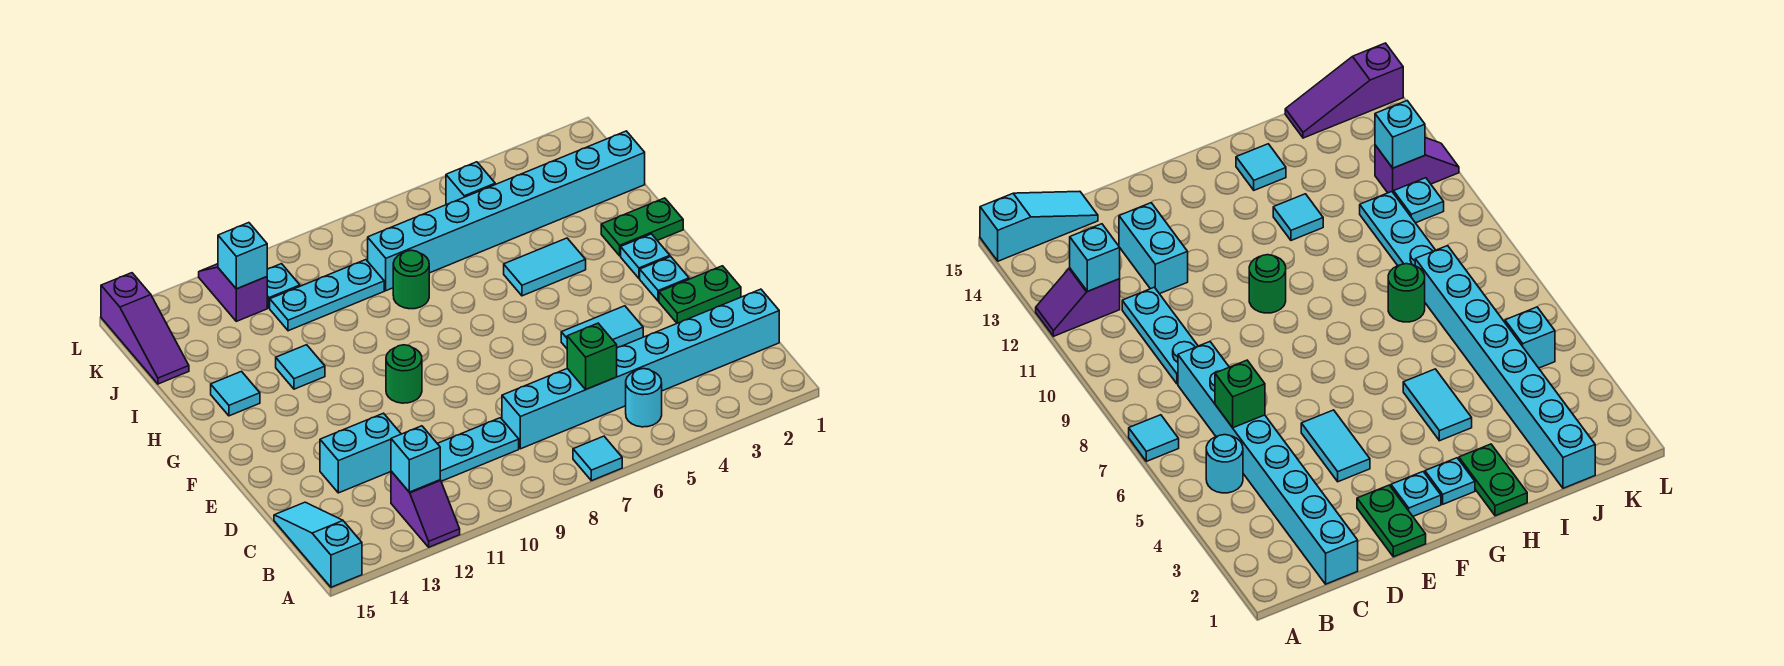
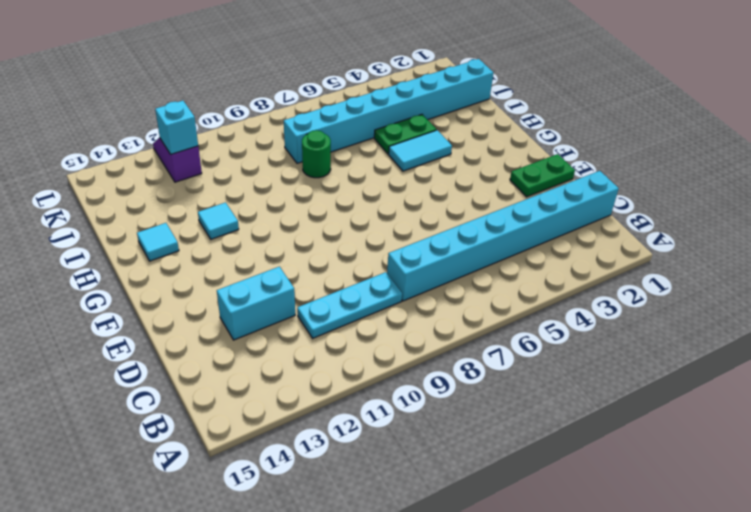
green 1x2 plate [374,114,437,154] -> green 1x2 plate moved to [601,198,683,256]
none -> cyan 1x1 tile [573,436,622,481]
none -> purple 1x2 slope [391,471,460,547]
none -> cyan 1x3 slope [274,502,362,587]

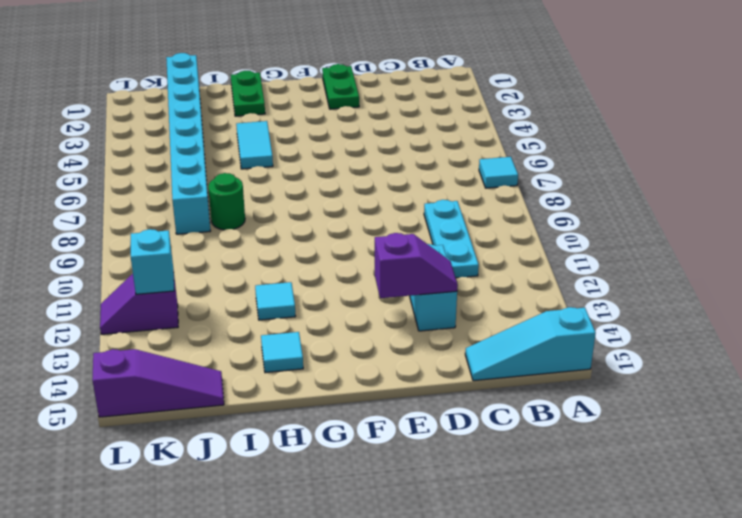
purple 1x2 slope [375,233,458,298] -> purple 1x2 slope moved to [391,471,460,547]
none -> cyan 1x1 round brick [626,369,662,427]
none -> cyan 1x8 brick [502,289,779,449]
none -> cyan 1x2 tile [561,306,643,348]

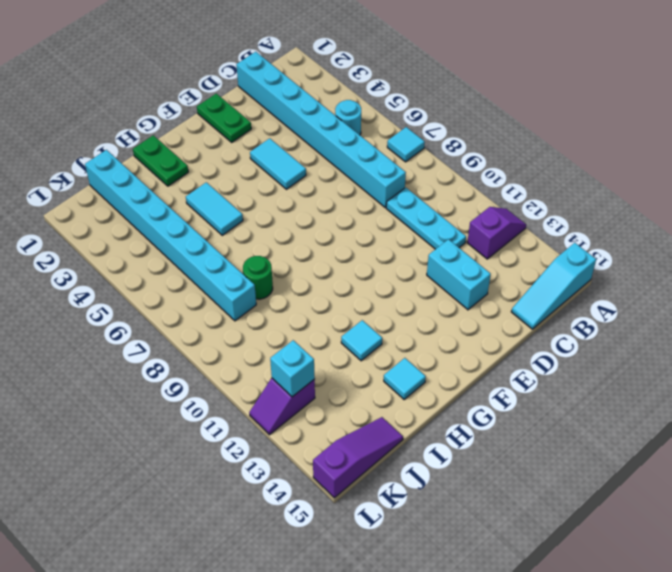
none -> cyan 1x1 plate [640,257,689,301]
none -> green 1x1 round brick [386,345,422,403]
none -> cyan 1x1 plate [621,234,670,278]

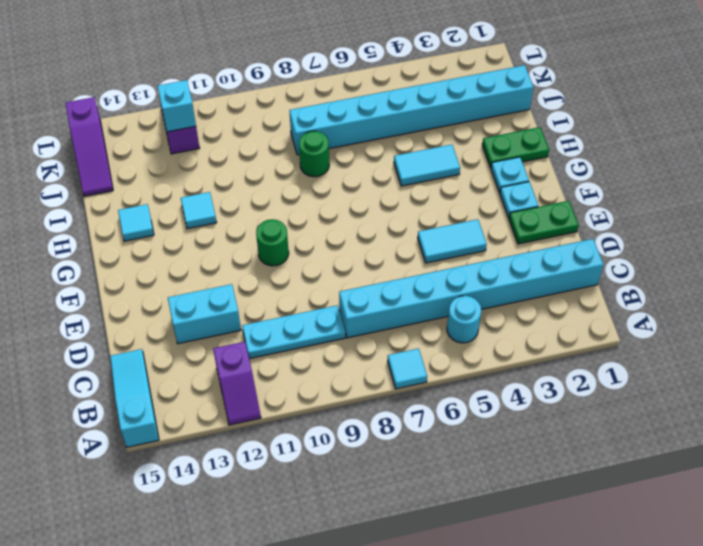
none -> cyan 1x3 plate [270,260,384,331]
none -> cyan 1x1 brick [446,162,495,205]
none -> cyan 1x1 plate [267,264,300,308]

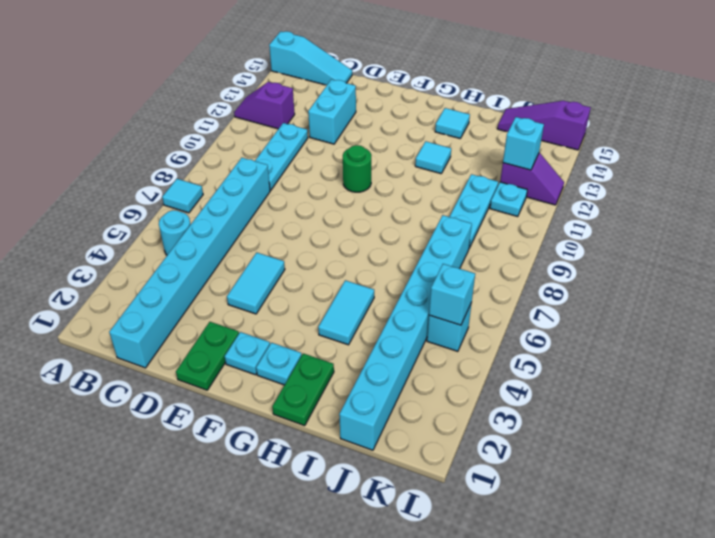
cyan 1x1 brick [429,264,475,325] -> cyan 1x1 brick moved to [391,426,440,492]
none -> green 1x1 round brick [393,250,429,309]
none -> green 1x1 brick [567,323,617,389]

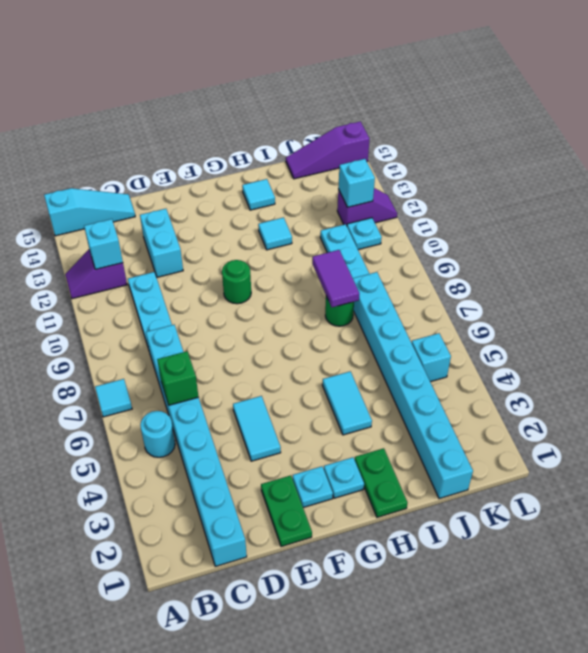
purple 1x2 tile [312,250,359,307] -> none

